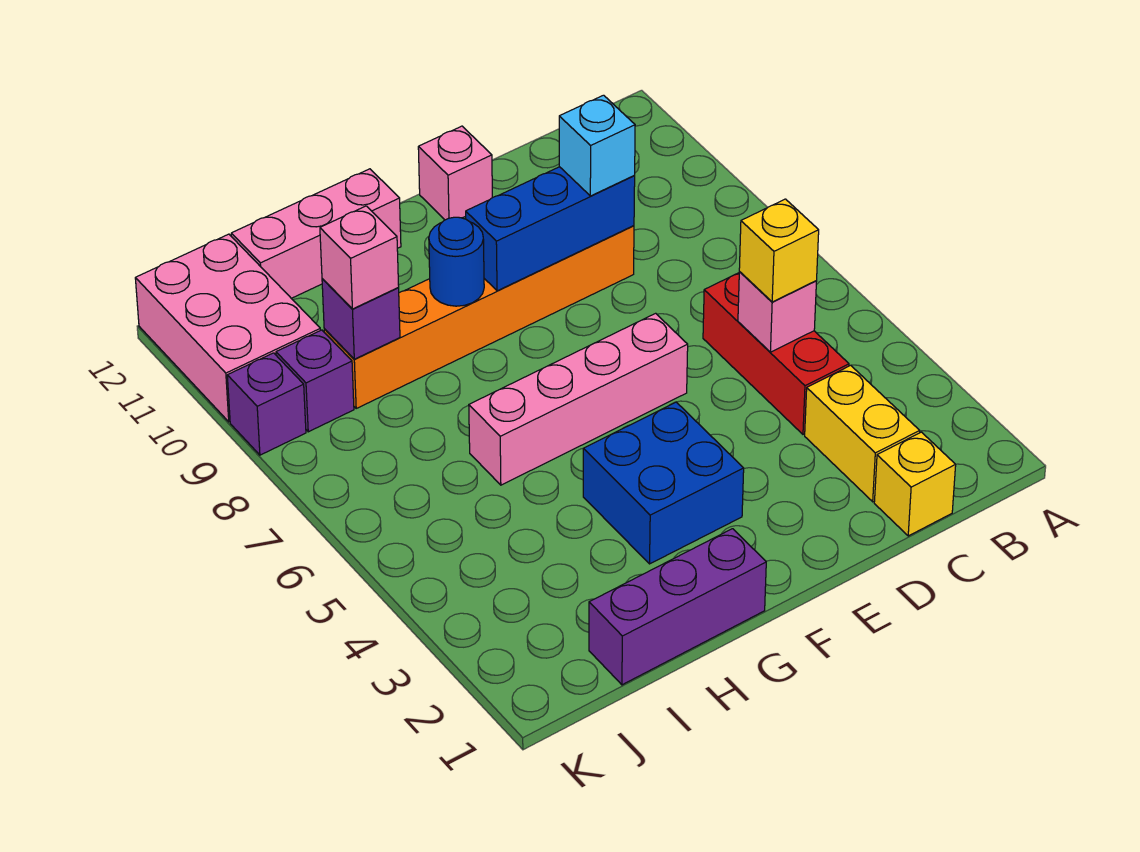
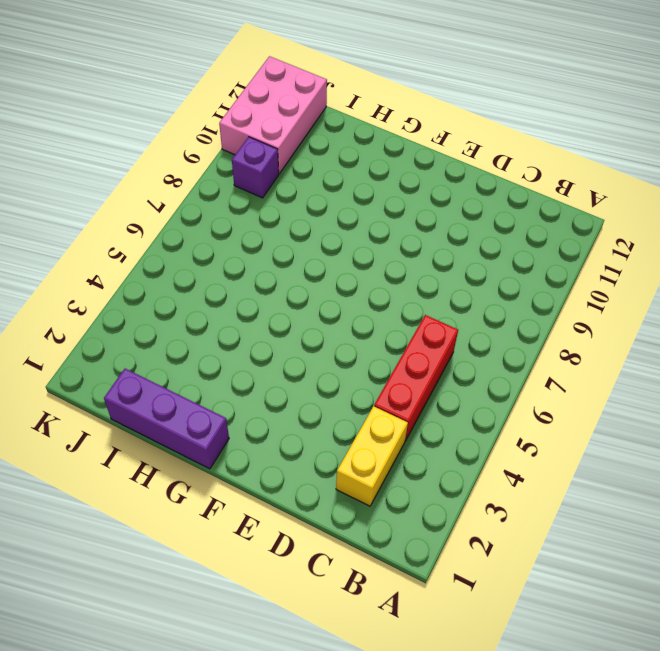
none -> yellow 1x1 brick [874,432,956,536]
none -> orange 1x6 brick [324,226,634,408]
none -> pink 1x4 brick [469,313,688,485]

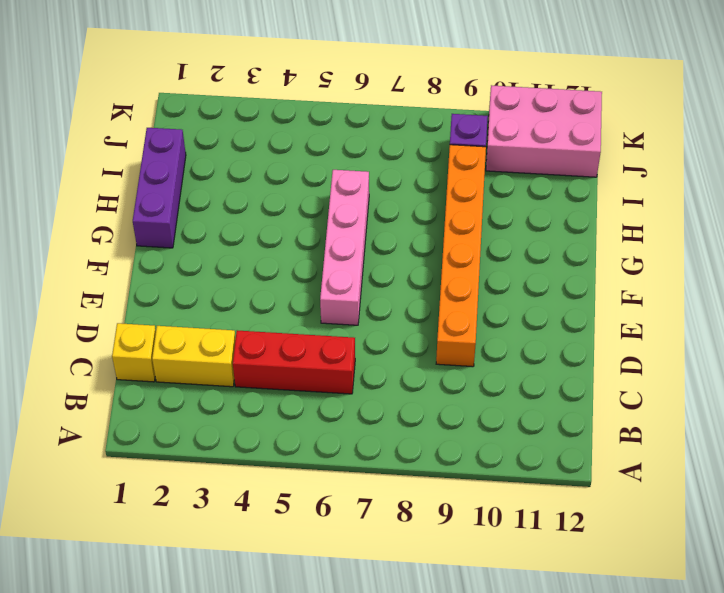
none -> pink 1x1 brick [418,126,492,220]
none -> blue 2x2 brick [583,402,744,564]
none -> pink 1x3 brick [231,169,401,298]

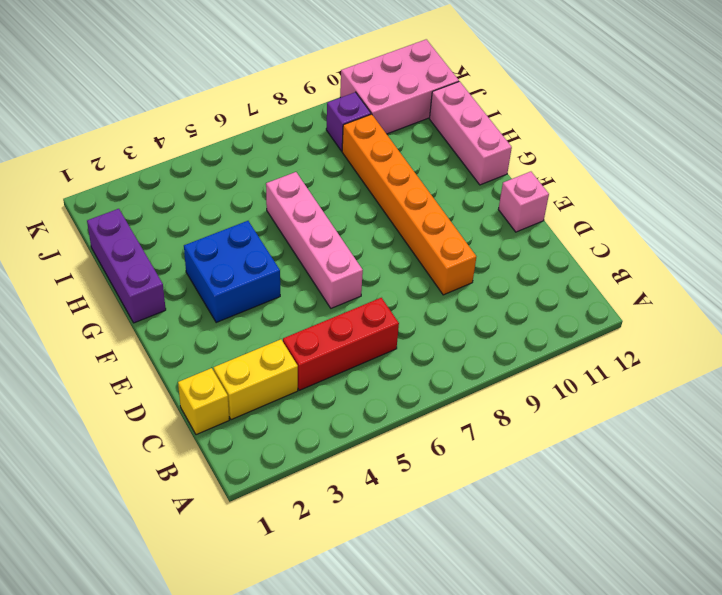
none -> purple 1x1 brick [227,353,306,455]
none -> pink 1x1 brick [738,272,817,352]
none -> blue 1x3 brick [466,167,635,291]

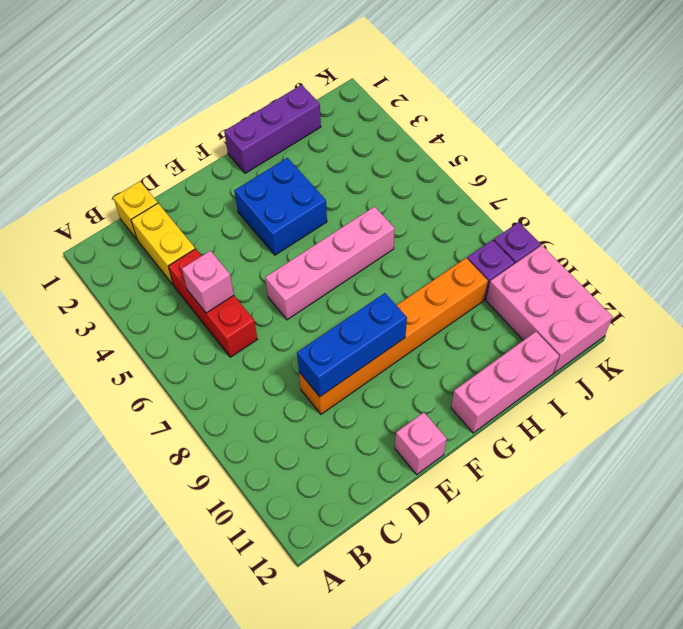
none -> blue 1x1 round brick [429,217,484,306]
none -> purple 1x1 brick [322,279,400,359]
none -> yellow 1x1 brick [739,199,819,302]

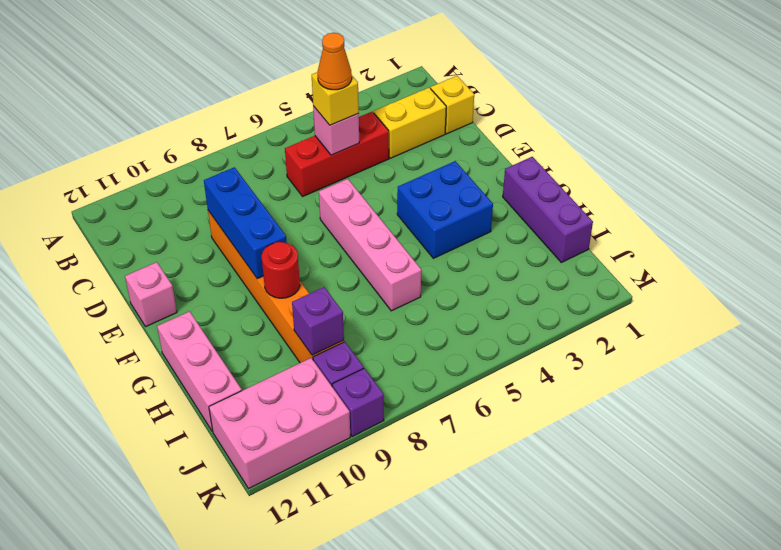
orange 1x1 cone [318,33,352,90] -> none
red 1x1 round brick [262,242,300,298] -> blue 1x1 round brick [429,217,484,306]
none -> cyan 1x1 brick [559,95,635,196]
none -> pink 1x1 brick [320,206,399,309]

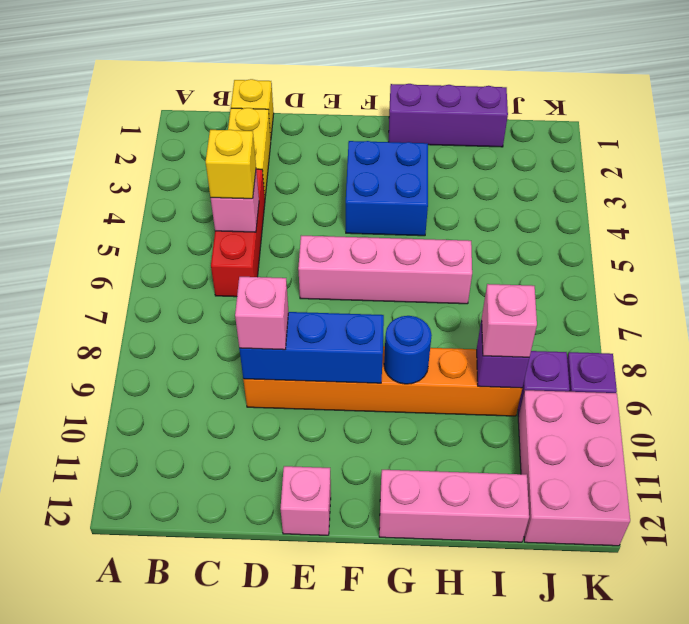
pink 1x1 brick [235,277,288,350] -> cyan 1x1 brick [559,95,635,196]

